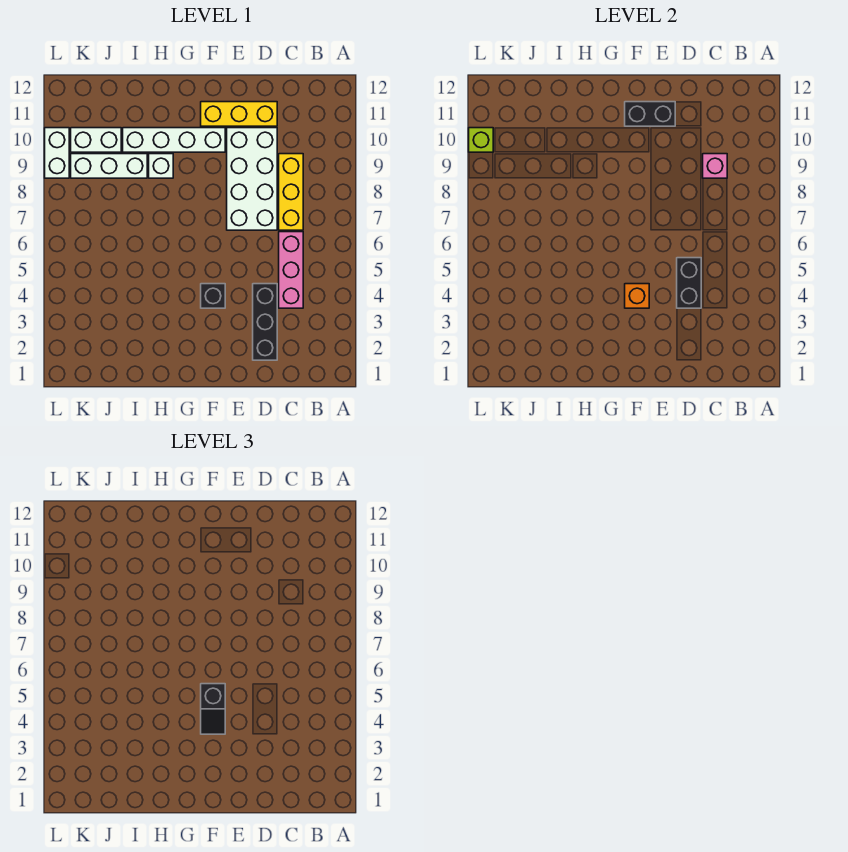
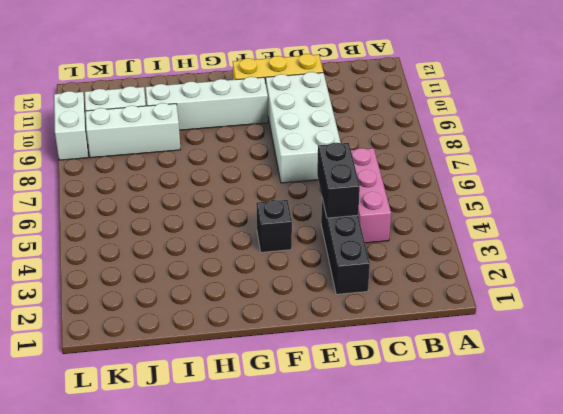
none -> yellow 1x3 brick [279,154,303,230]
none -> white 1x1 brick [149,154,173,178]
none -> pink 1x1 brick [703,154,727,178]

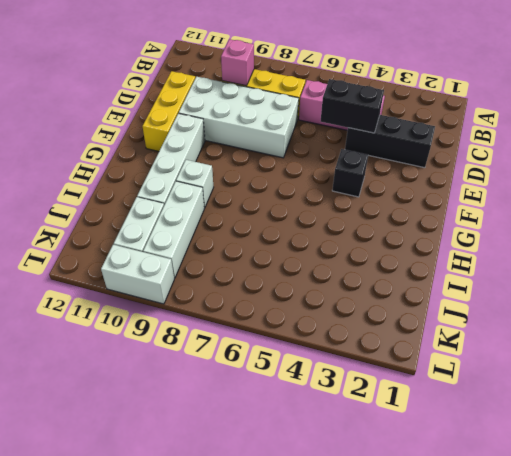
none -> black 1x2 brick [625,102,675,126]
none -> orange 1x1 brick [625,284,649,308]
none -> lime 1x1 brick [469,128,493,152]

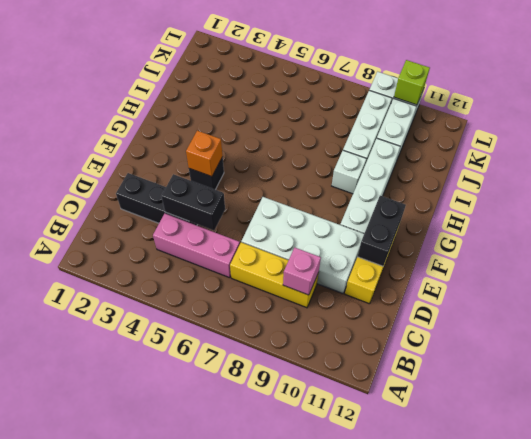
none -> black 1x2 slope [201,684,225,734]

